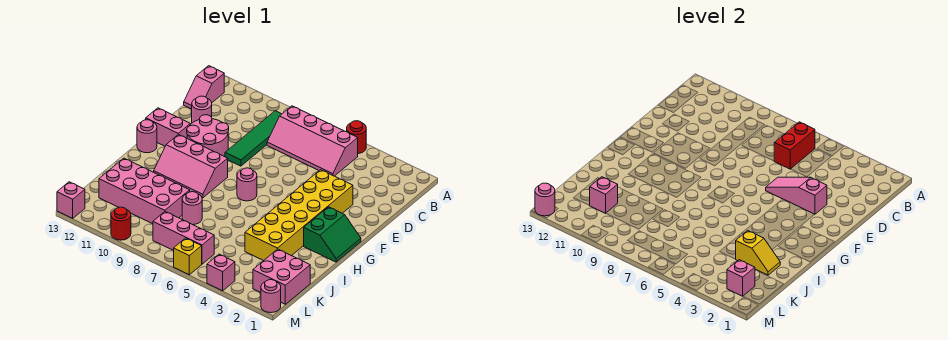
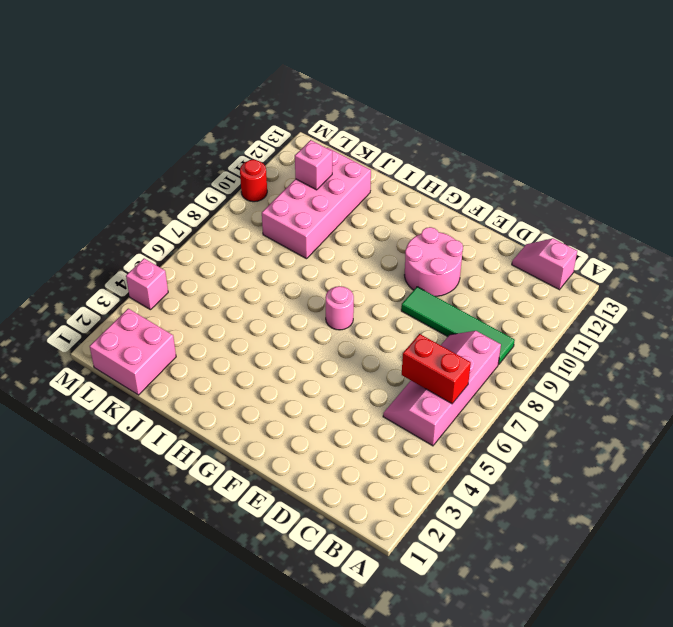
none -> red 1x1 round brick [347,121,366,154]
none -> pink 1x1 round brick [192,96,212,123]
none -> yellow 2x6 brick [245,170,353,261]

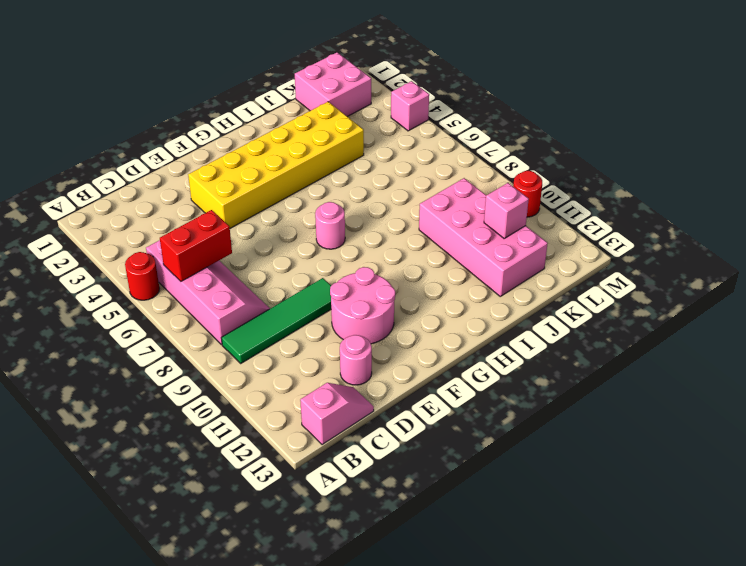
none -> pink 1x2 brick [146,108,190,146]
none -> green 2x2 slope [304,207,361,262]
none -> pink 2x3 slope [154,134,228,198]

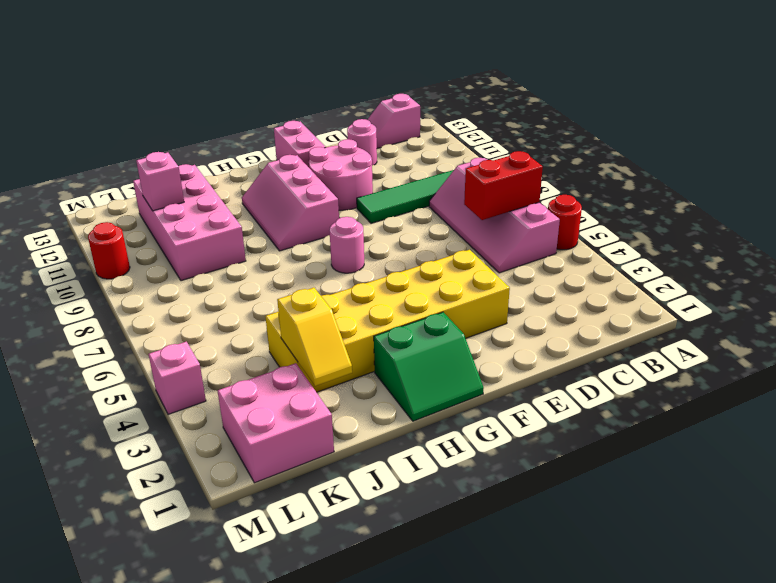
none -> pink 1x1 round brick [137,120,157,153]
none -> pink 1x1 round brick [182,192,202,225]
none -> pink 1x3 brick [153,212,214,264]

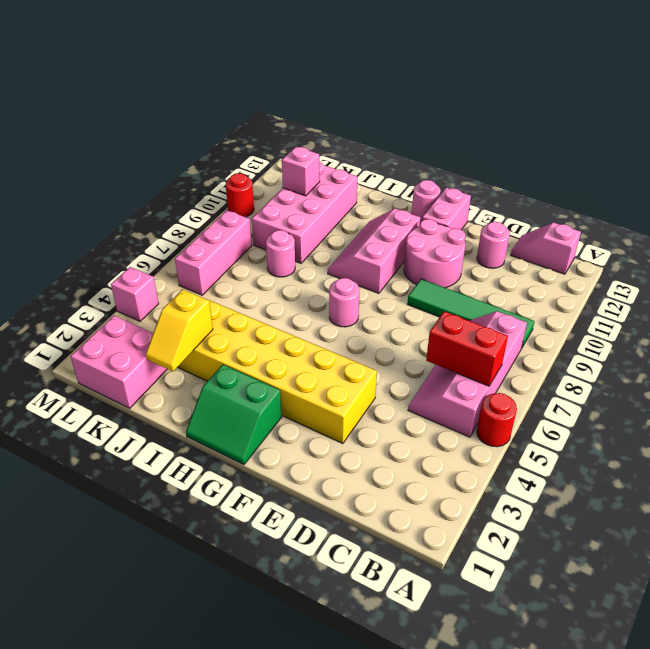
none -> pink 1x1 round brick [261,280,281,313]
none -> yellow 1x1 brick [174,238,202,275]
none -> pink 1x1 brick [57,182,85,218]

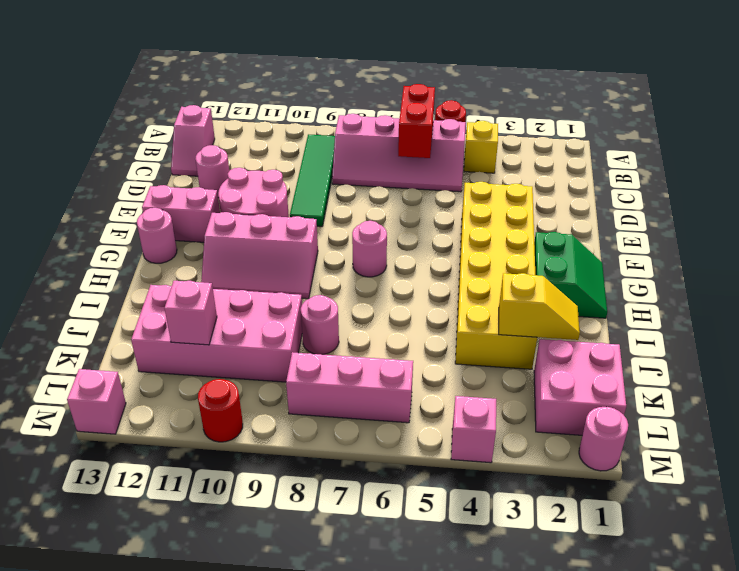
yellow 1x1 brick [464,121,498,173] -> yellow 1x1 brick moved to [174,238,202,275]
none -> pink 1x3 slope [766,177,827,215]
none -> pink 1x1 brick [727,260,755,296]
none -> pink 1x1 round brick [535,183,555,216]

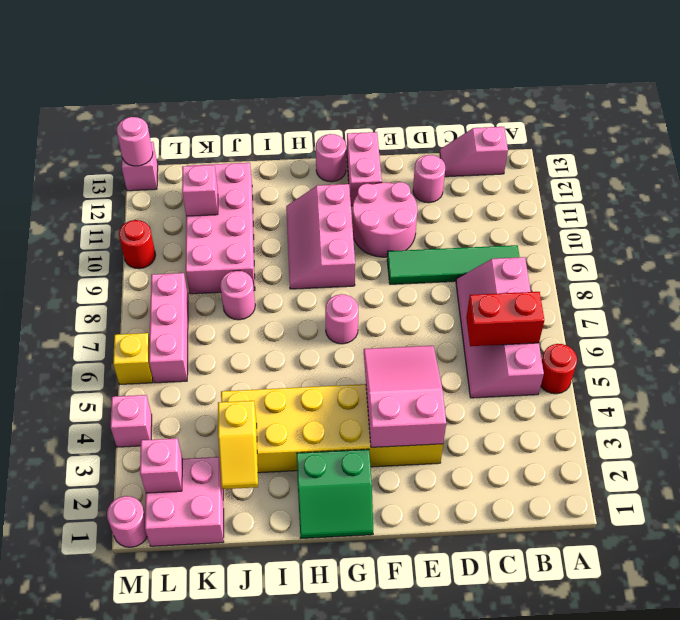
pink 2x3 slope [364,346,446,447] -> pink 1x3 slope [766,177,827,215]

